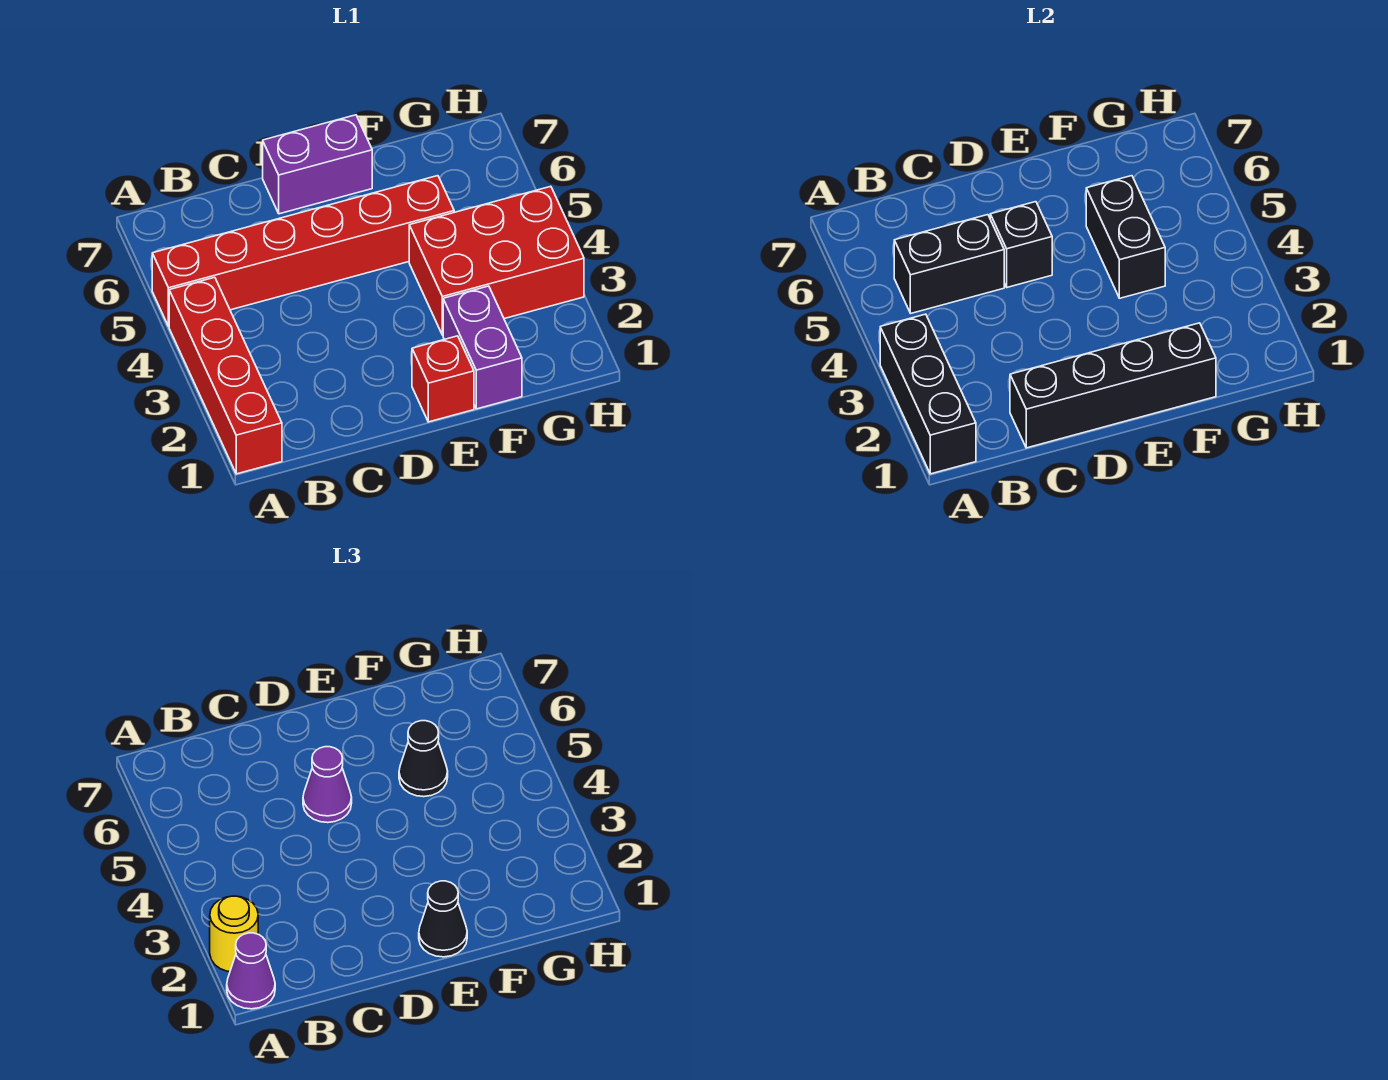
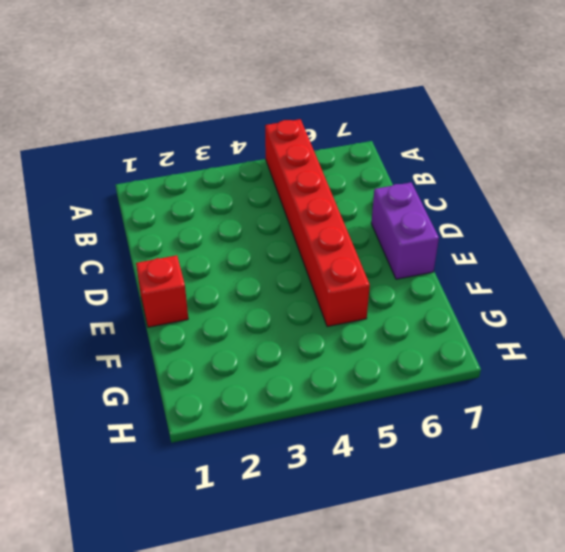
none -> red 1x4 brick [169,277,282,474]
none -> purple 1x2 brick [443,286,522,409]
none -> red 2x3 brick [409,186,584,335]

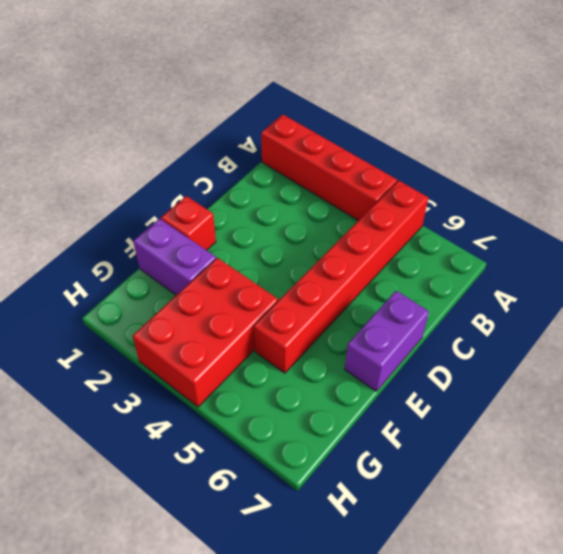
none -> black 1x3 brick [880,314,976,474]
none -> black 1x2 brick [894,215,1004,313]
none -> black 1x4 brick [1010,323,1216,448]

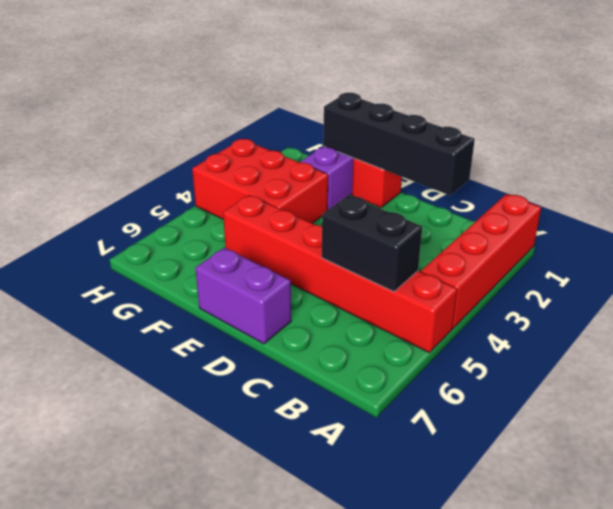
none -> black 1x3 brick [880,314,976,474]
none -> black 1x1 brick [990,202,1052,287]
none -> black 1x2 brick [1086,176,1165,298]

